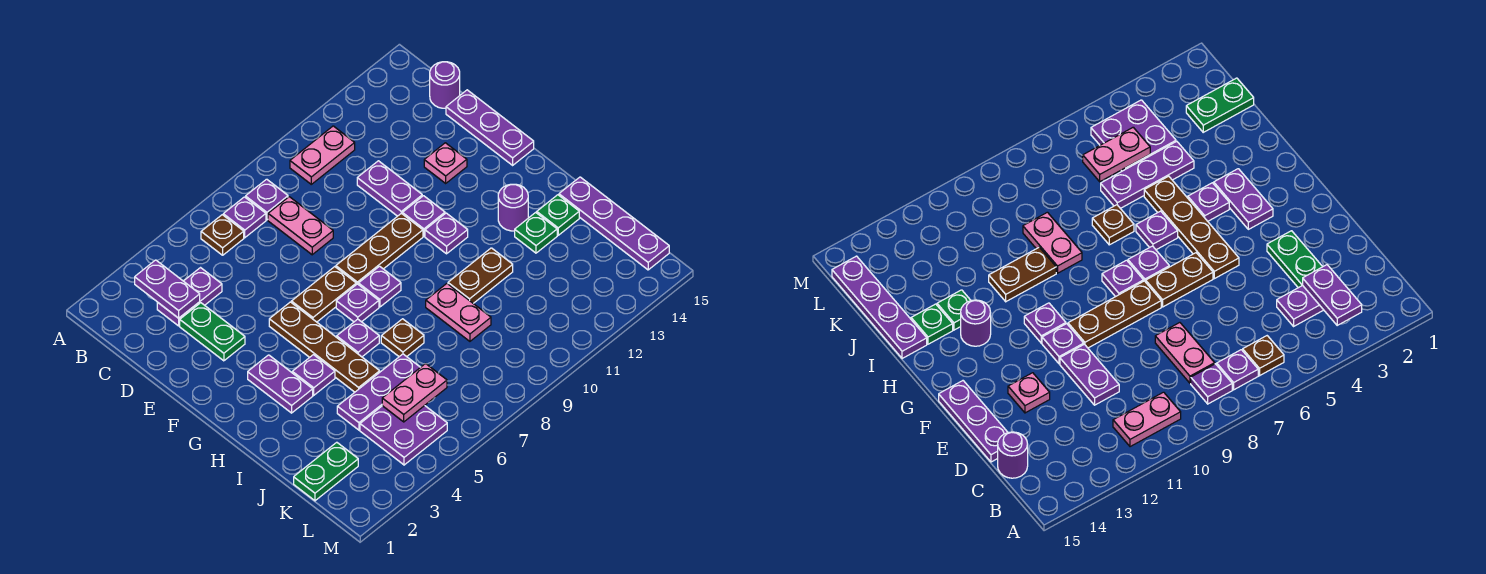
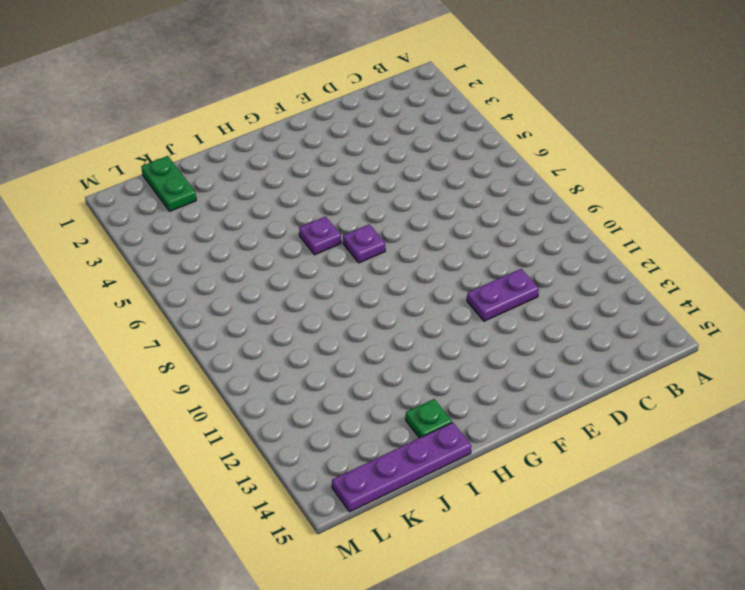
none -> brown 1x1 plate [201,215,244,255]
none -> purple 1x1 plate [223,197,266,238]
none -> purple 1x1 plate [246,179,288,220]
none -> pink 1x2 plate [290,126,355,184]

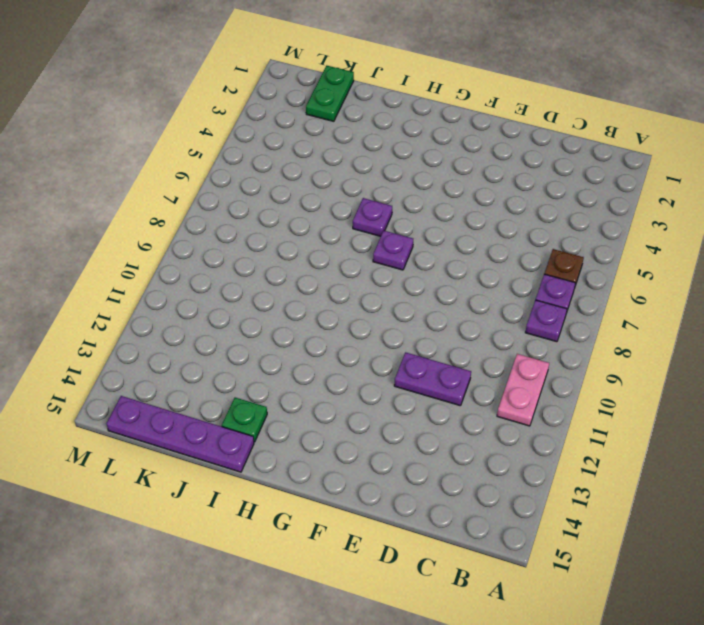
none -> purple 1x2 plate [157,268,222,326]
none -> pink 1x2 plate [268,197,333,255]
none -> purple 1x1 round brick [430,62,460,108]
none -> green 1x2 plate [180,303,245,361]

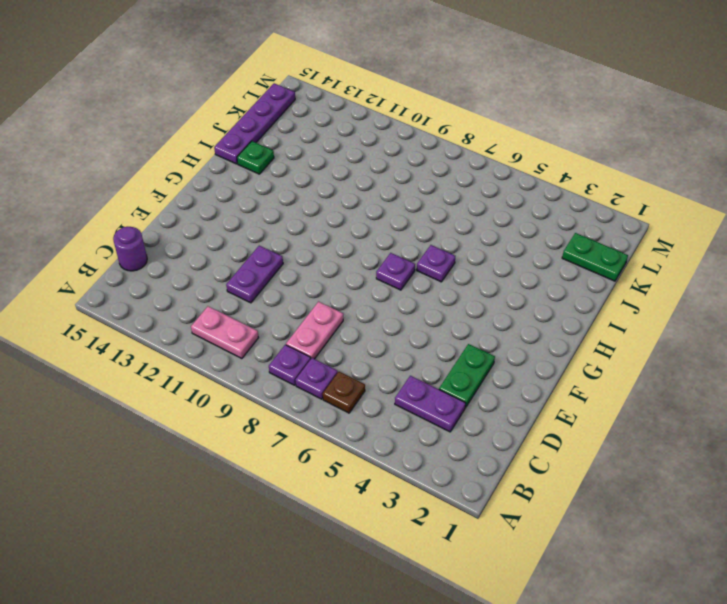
none -> purple 1x3 plate [446,90,534,165]
none -> pink 1x1 plate [424,143,467,183]
none -> brown 1x4 plate [269,302,380,392]
none -> brown 1x2 plate [291,267,356,322]

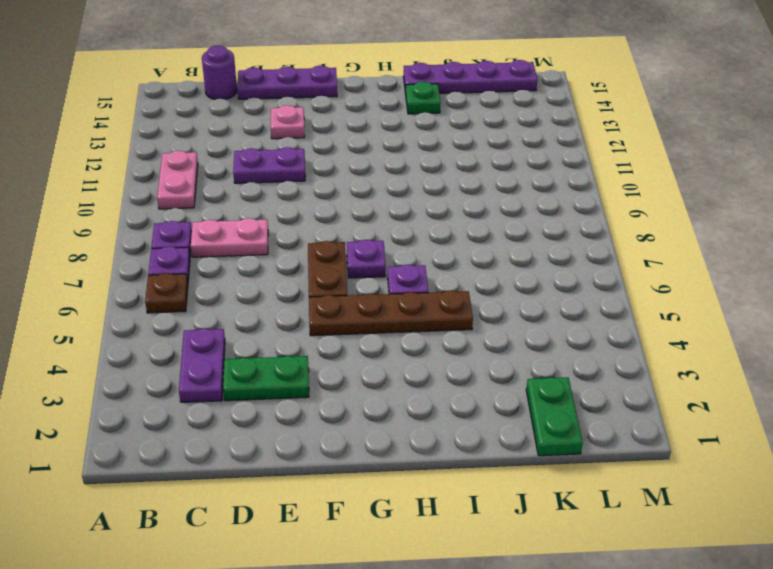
none -> brown 1x3 plate [336,213,423,285]
none -> purple 1x1 plate [402,196,445,236]
none -> purple 1x2 plate [248,355,313,413]
none -> purple 1x1 plate [358,266,401,307]

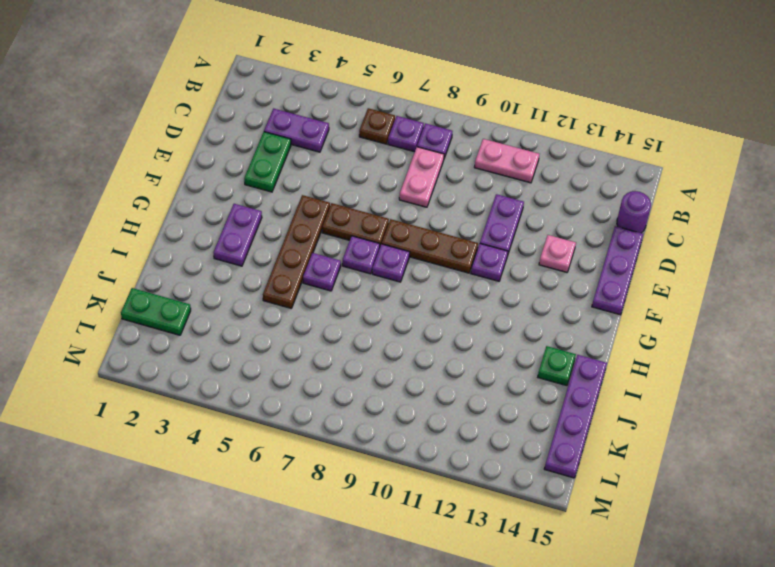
none -> purple 1x1 plate [425,213,468,254]
none -> purple 1x1 plate [292,355,335,395]
none -> purple 1x1 round brick [498,184,528,231]
none -> brown 1x1 plate [381,319,424,357]

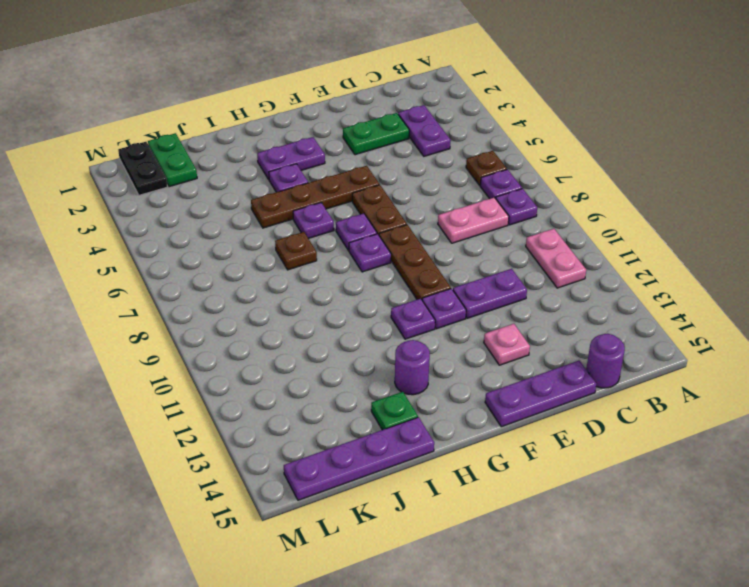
black 1x2 plate [118,142,167,195] -> none
none -> pink 1x2 plate [426,284,491,341]
none -> brown 1x2 plate [448,248,513,303]
none -> green 1x1 plate [515,212,557,253]
none -> purple 1x3 plate [337,354,420,430]

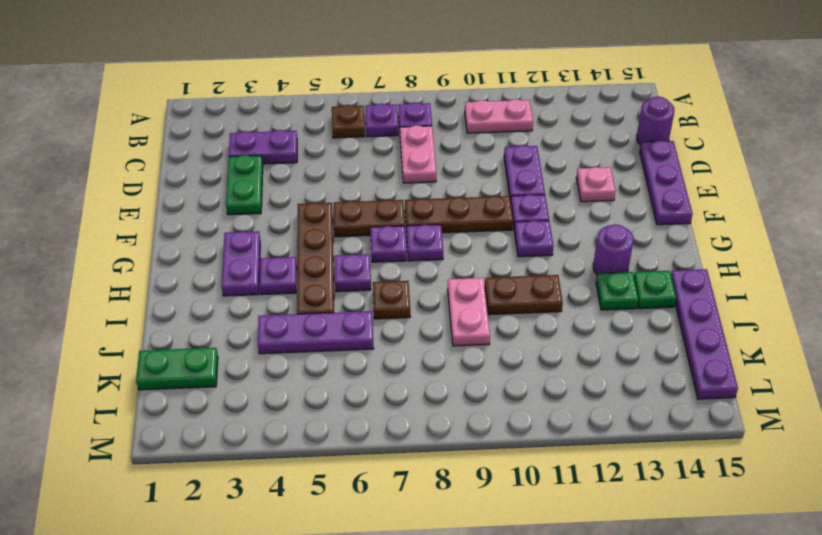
none -> purple 2x2 plate [360,406,447,465]
none -> purple 1x2 plate [135,260,200,318]
none -> pink 1x2 plate [382,364,447,422]

